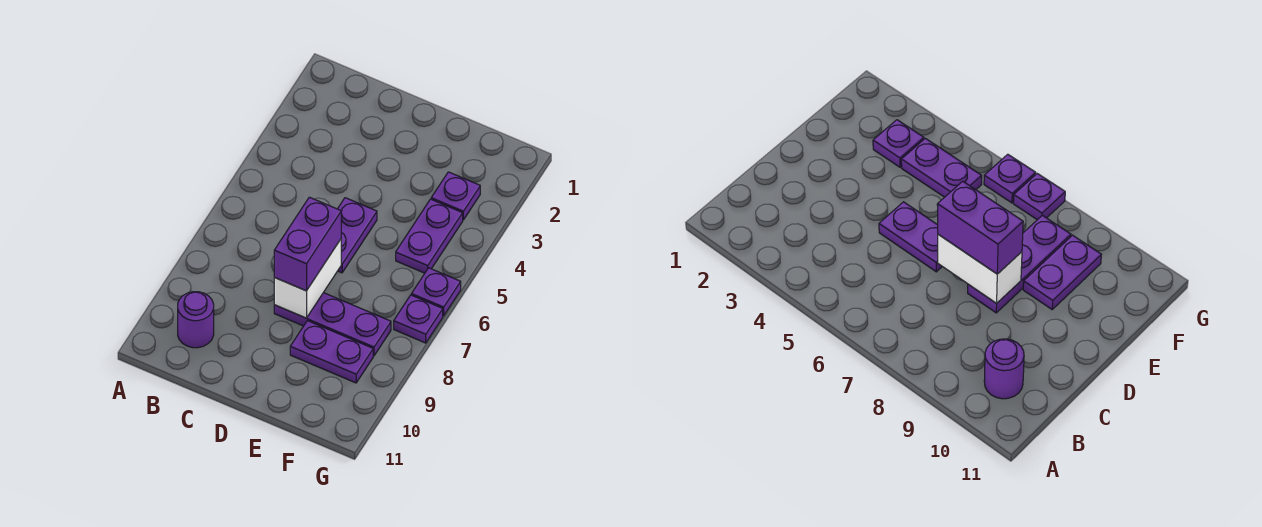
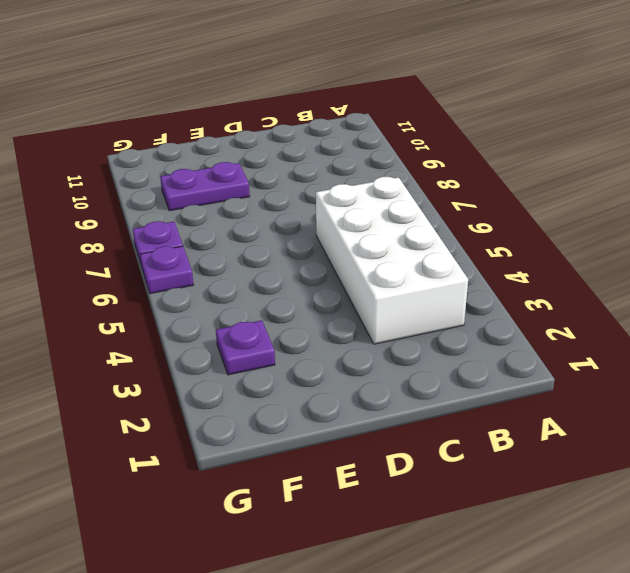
white 2x4 brick [316,177,468,344] -> none
none -> purple 1x1 round brick [178,292,214,348]
none -> purple 1x2 plate [338,198,377,273]

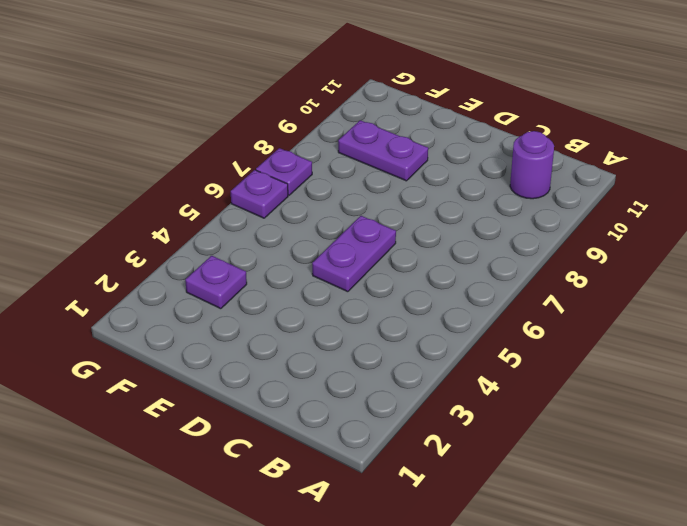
none -> purple 1x3 plate [274,293,391,356]
none -> purple 1x2 plate [396,199,463,273]

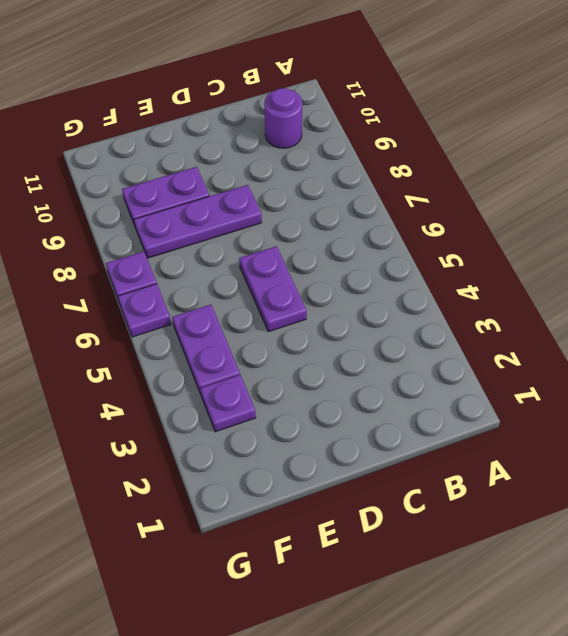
none -> white 1x2 brick [274,239,341,318]
none -> purple 1x2 brick [274,197,341,291]

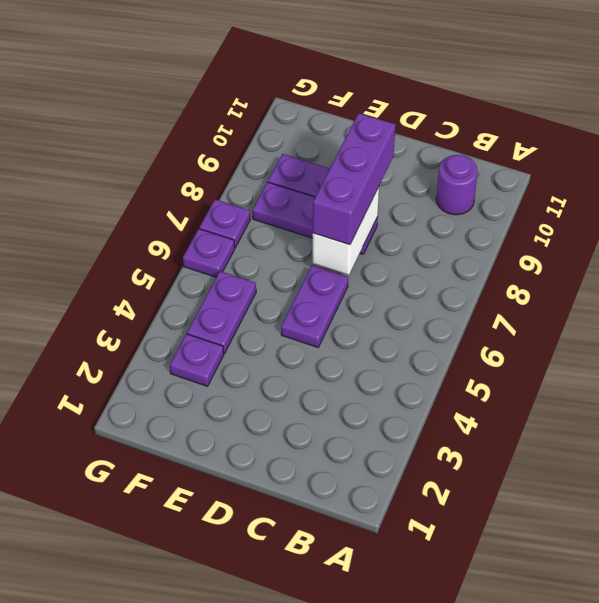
purple 1x3 brick [313,113,395,245] -> purple 1x2 brick [274,197,341,291]

